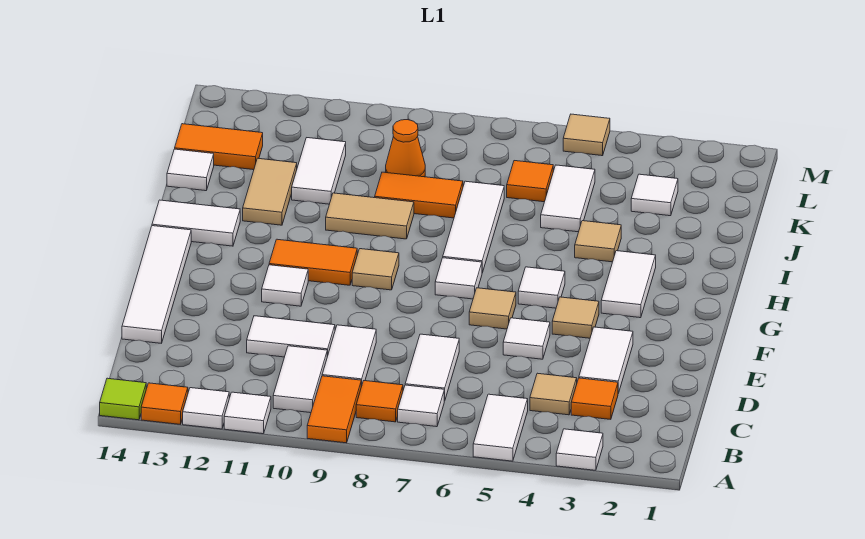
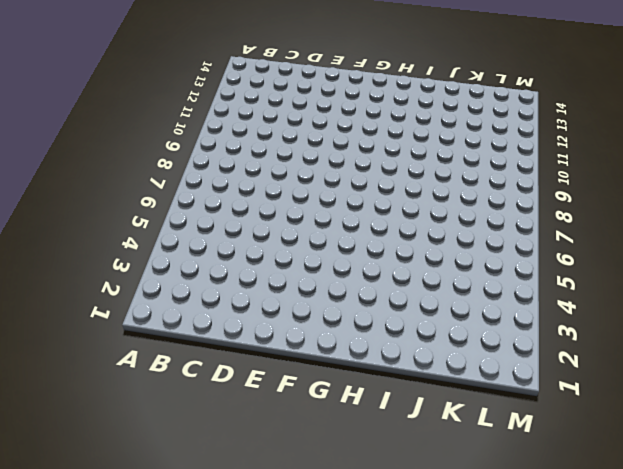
none -> white 1x1 tile [556,429,603,470]
none -> white 1x2 tile [473,394,528,461]
none -> orange 1x2 tile [307,376,361,443]
none -> white 1x1 tile [224,392,271,434]

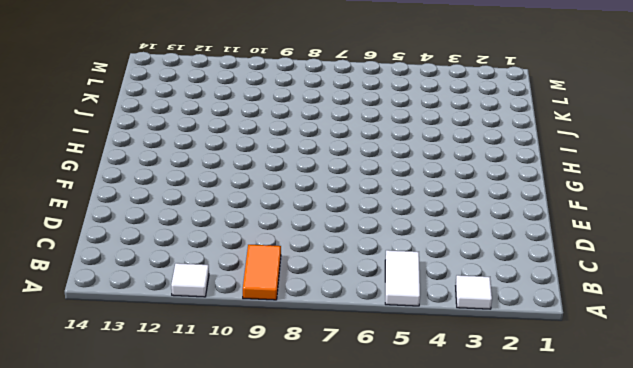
none -> white 1x1 tile [183,388,229,429]
none -> orange 1x1 tile [141,383,188,424]
none -> lime 1x1 tile [100,378,146,420]
none -> white 1x1 tile [398,385,444,427]

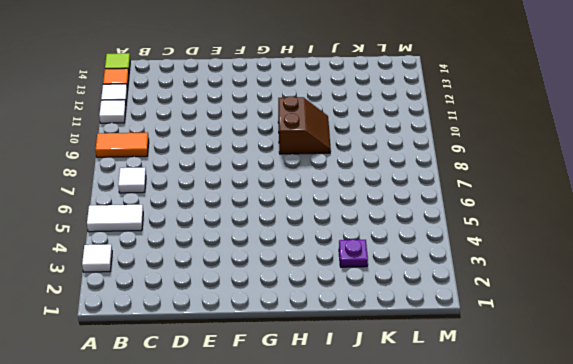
brown 2x2 slope [278,96,331,154] -> tan 1x2 tile [326,193,414,239]
purple 1x1 plate [339,239,368,267] -> none
none -> orange 1x1 tile [356,381,403,422]
none -> white 1x2 tile [273,346,327,413]
none -> orange 1x1 tile [571,378,618,419]
none -> tan 1x1 tile [530,373,577,415]

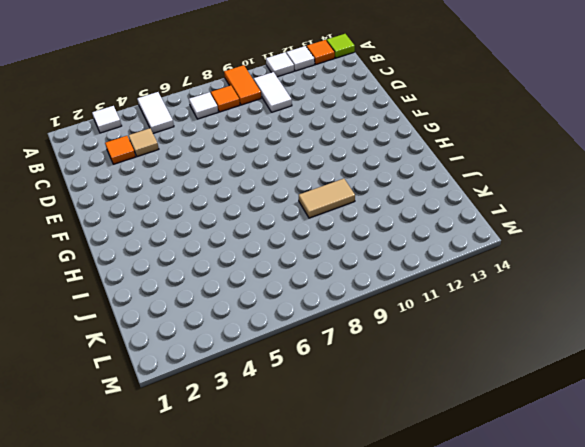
none -> white 1x2 tile [405,334,459,401]
none -> white 1x2 tile [322,325,376,387]
none -> white 1x2 tile [579,327,633,393]
none -> white 1x2 tile [247,316,335,357]

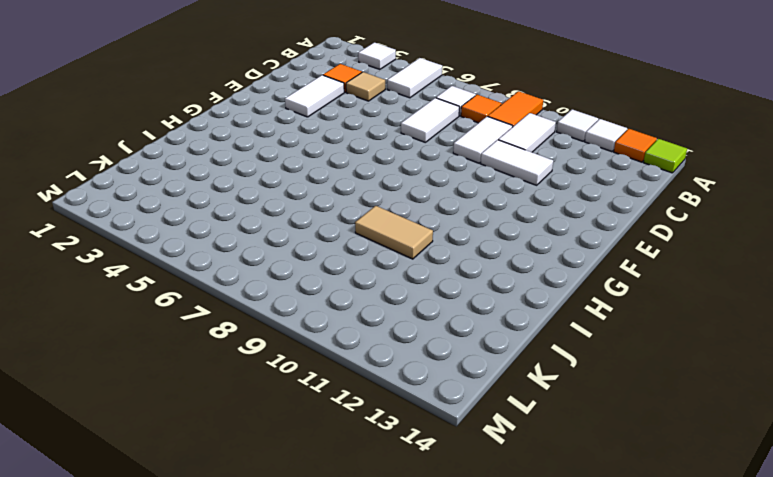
none -> white 1x4 tile [122,226,191,343]
none -> white 1x1 tile [503,318,550,359]
none -> tan 1x1 tile [552,297,599,338]
none -> tan 1x1 tile [469,288,516,329]

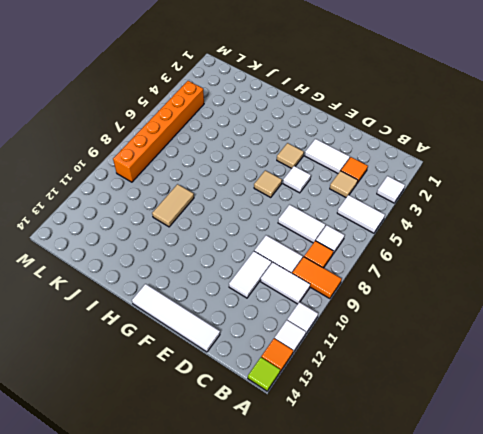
orange 1x6 brick [113,81,204,182] -> none
none -> white 1x1 tile [262,265,308,306]
none -> white 1x2 tile [601,251,656,318]
none -> white 1x1 tile [518,267,565,308]
none -> white 1x1 tile [435,258,482,299]

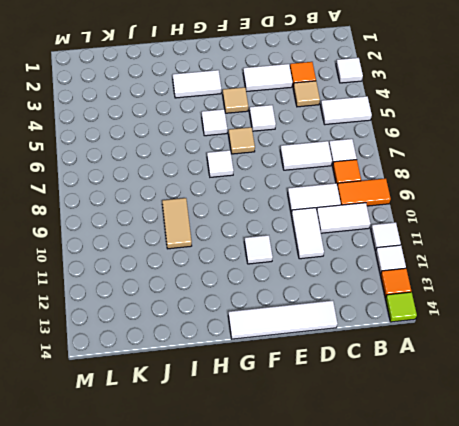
none -> tan 1x1 tile [352,249,399,290]
none -> orange 1x2 tile [269,239,357,285]
none -> white 1x3 tile [443,181,504,273]
none -> white 1x2 tile [152,200,240,246]

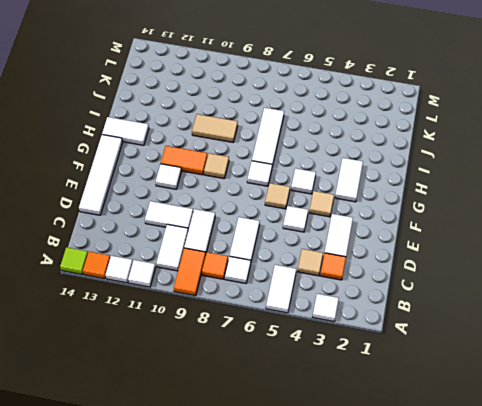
none -> tan 1x1 tile [575,221,621,262]
none -> tan 1x2 tile [243,158,297,225]
none -> white 1x2 tile [541,165,595,232]
none -> orange 1x2 tile [375,172,463,218]

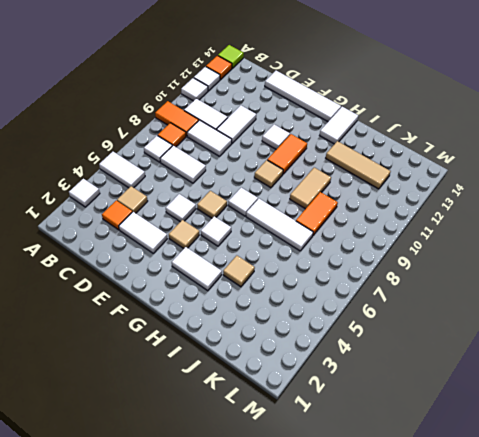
tan 1x3 tile [326,141,391,189] -> tan 1x2 tile [243,158,297,225]
none -> white 1x2 tile [541,165,595,232]
none -> white 1x2 tile [292,138,346,204]
none -> white 1x1 tile [167,149,214,191]
none -> white 1x1 tile [631,174,678,216]

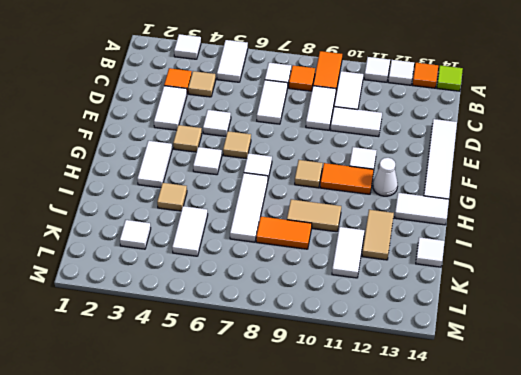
white 1x1 cone [373,158,398,196] -> none
none -> orange 1x1 tile [507,161,553,202]
none -> orange 1x1 cone [386,120,425,177]
none -> orange 1x2 tile [175,124,263,170]
none -> tan 1x1 tile [563,114,610,156]

